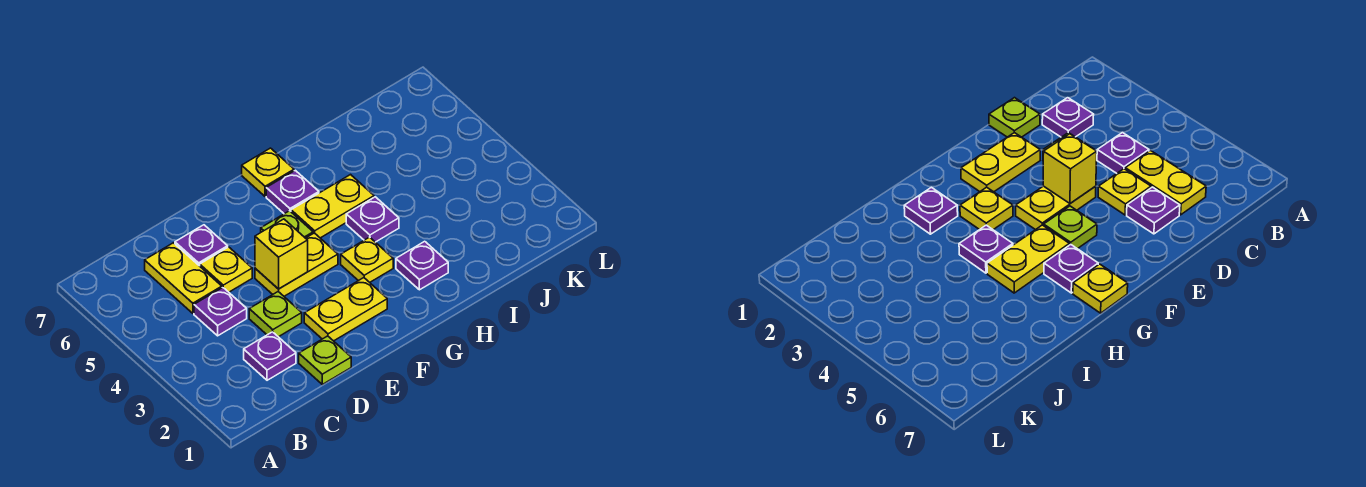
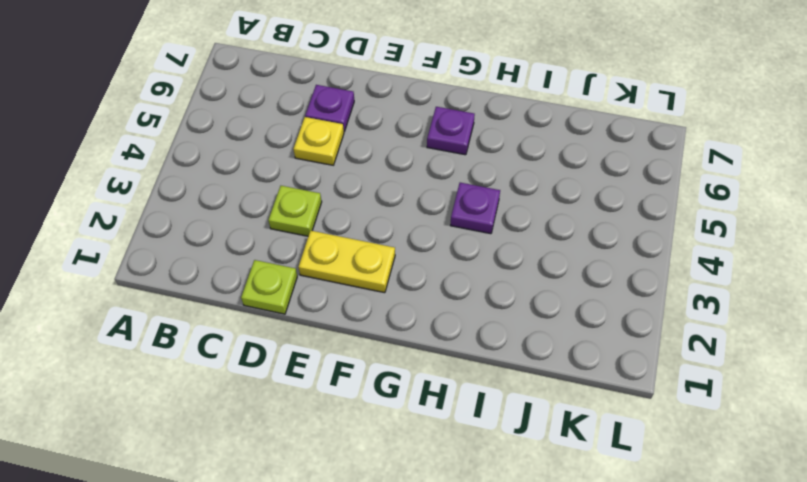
none -> purple 1x1 plate [244,332,296,380]
none -> purple 1x1 plate [194,288,247,336]
none -> yellow 1x2 plate [145,243,222,313]

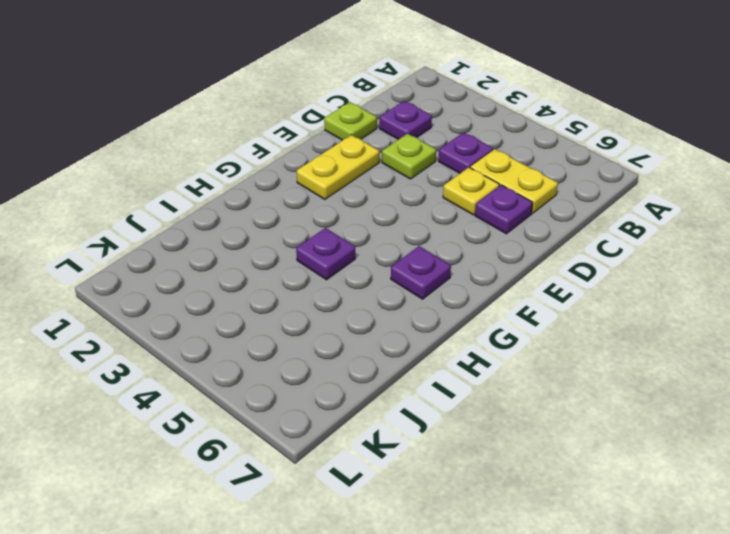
none -> yellow 1x2 plate [255,233,338,296]
none -> lime 1x1 plate [261,211,313,238]
none -> yellow 1x1 plate [341,237,393,282]

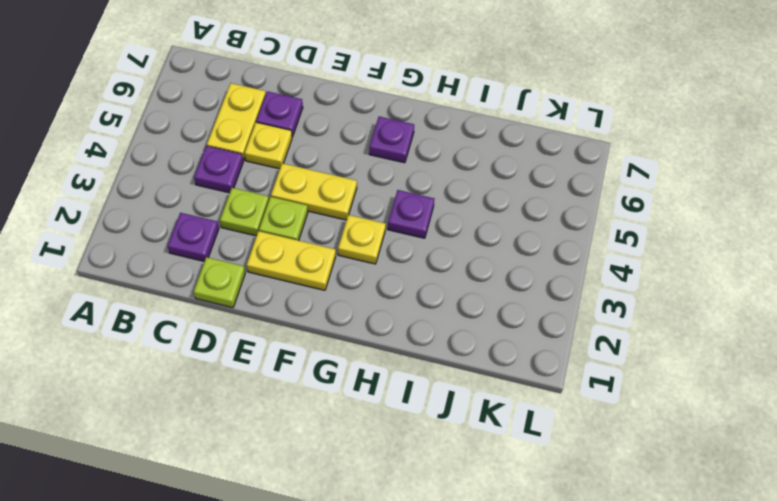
lime 1x1 plate [259,197,308,241] -> lime 1x1 plate moved to [261,211,313,238]
none -> yellow 1x2 plate [291,175,374,238]
none -> yellow 1x1 plate [242,148,294,197]
none -> purple 1x1 plate [396,241,448,290]

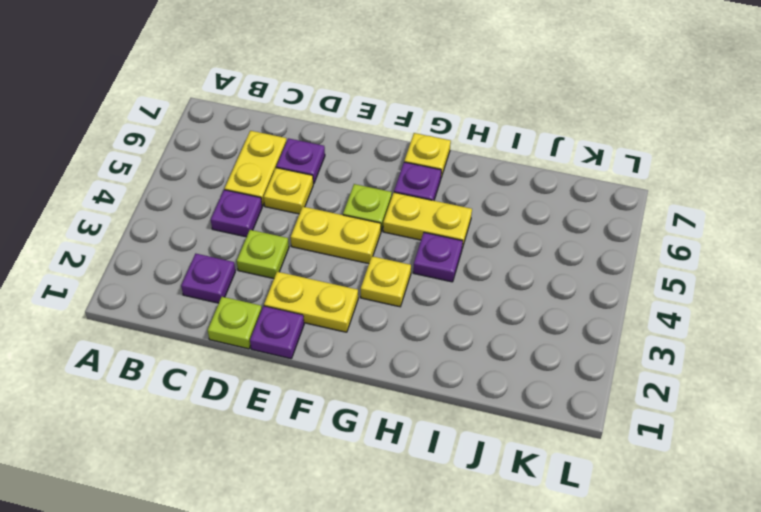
purple 1x1 plate [250,306,304,359] -> purple 1x1 plate moved to [396,241,448,290]
none -> yellow 1x1 brick [255,219,308,289]

